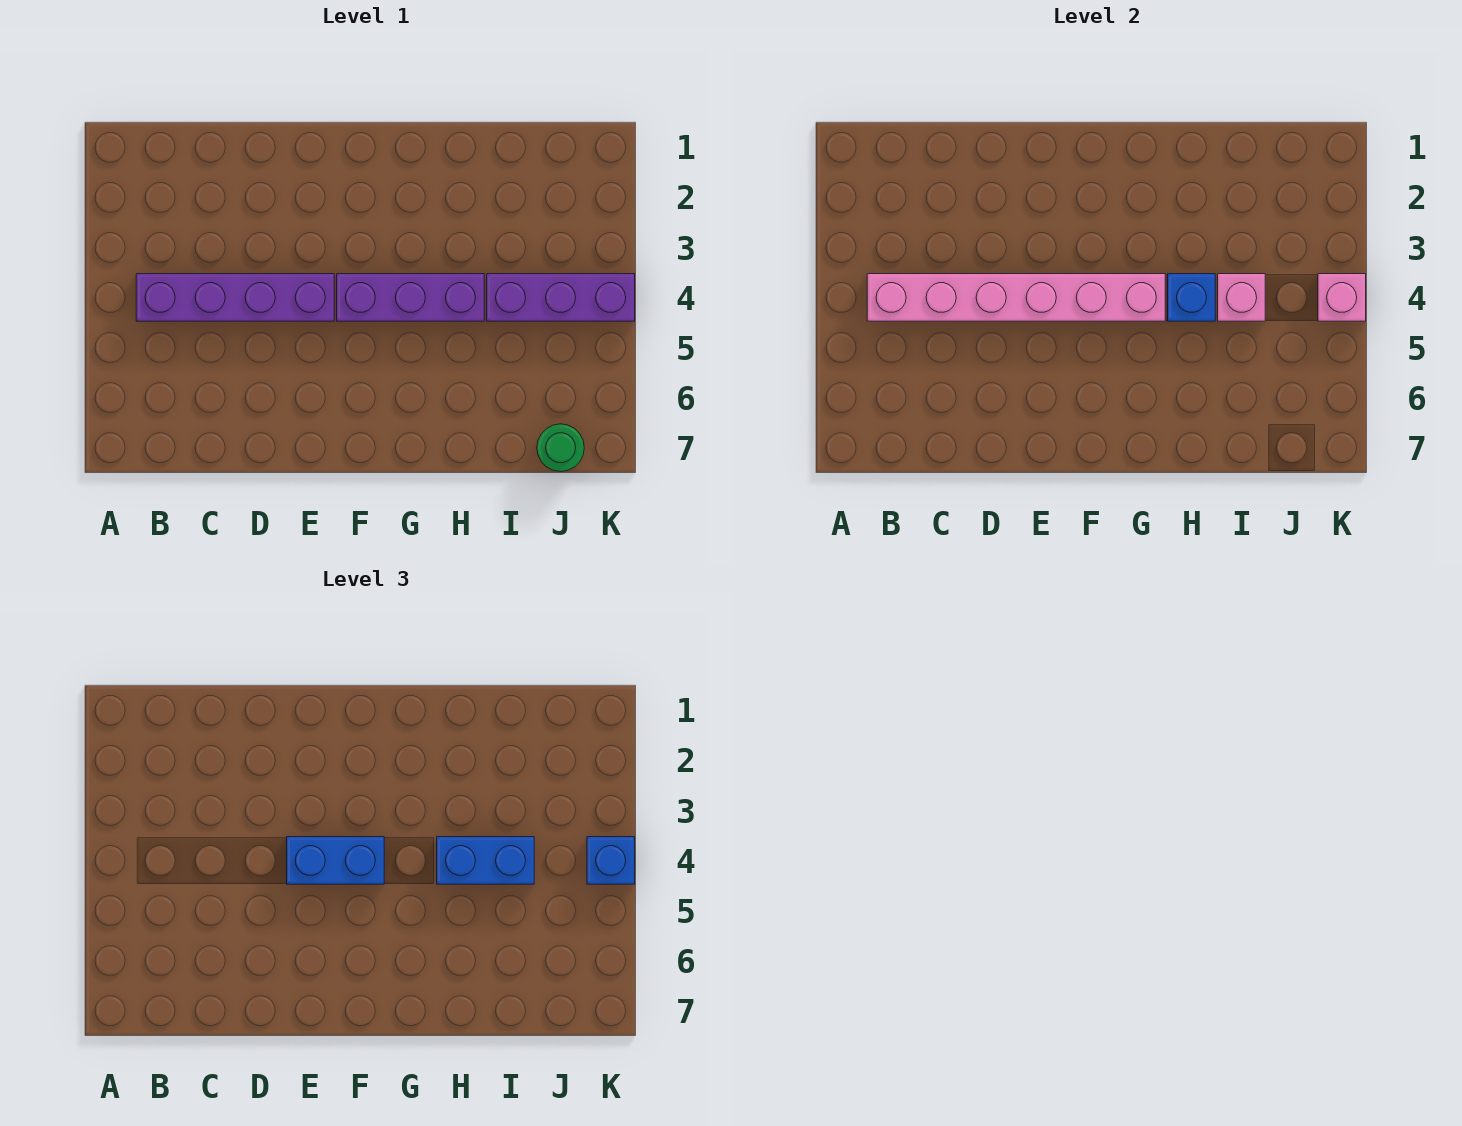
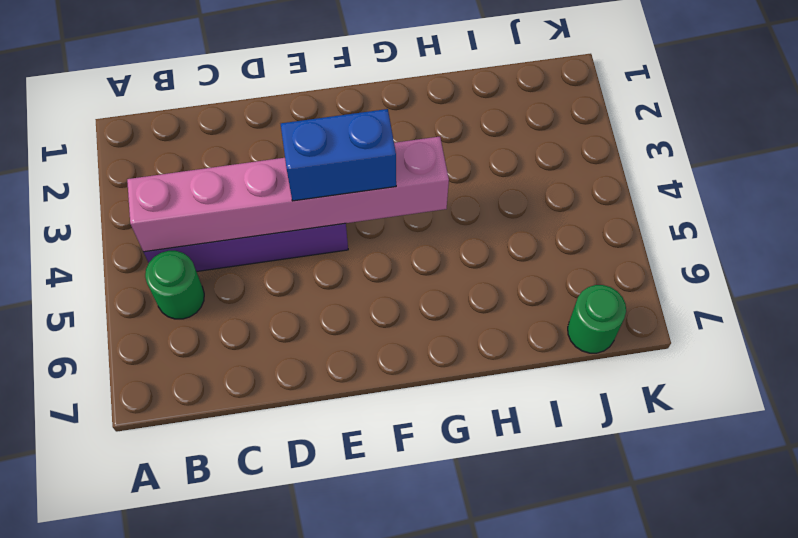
green 1x1 round brick [145,251,204,319] -> none
none -> purple 1x3 brick [337,274,484,321]
none -> purple 1x3 brick [487,274,635,321]

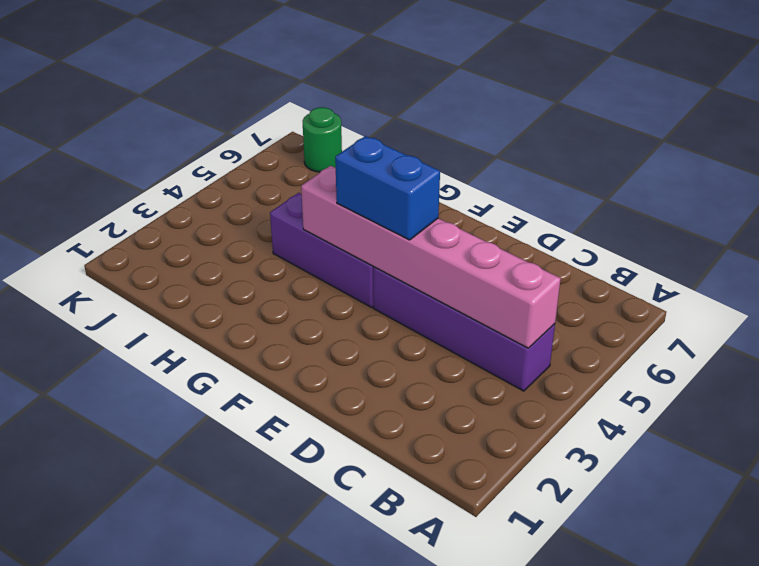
none -> purple 1x3 brick [487,274,635,321]
none -> blue 1x1 brick [1168,274,1215,321]

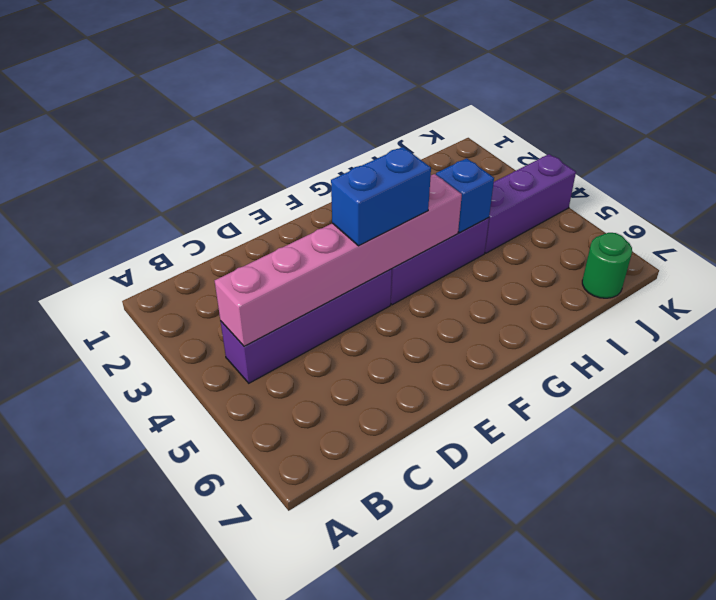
none -> pink 1x1 brick [1218,274,1265,321]
none -> pink 1x1 brick [1318,274,1366,321]

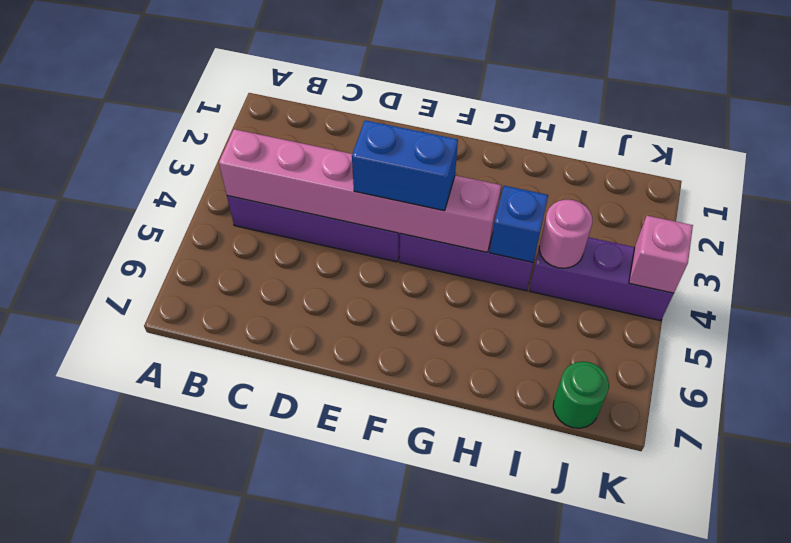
pink 1x1 round brick [539,200,592,268] -> pink 1x1 brick [1218,274,1265,321]
none -> blue 1x2 brick [437,837,534,884]
none -> blue 1x1 brick [587,837,635,884]

